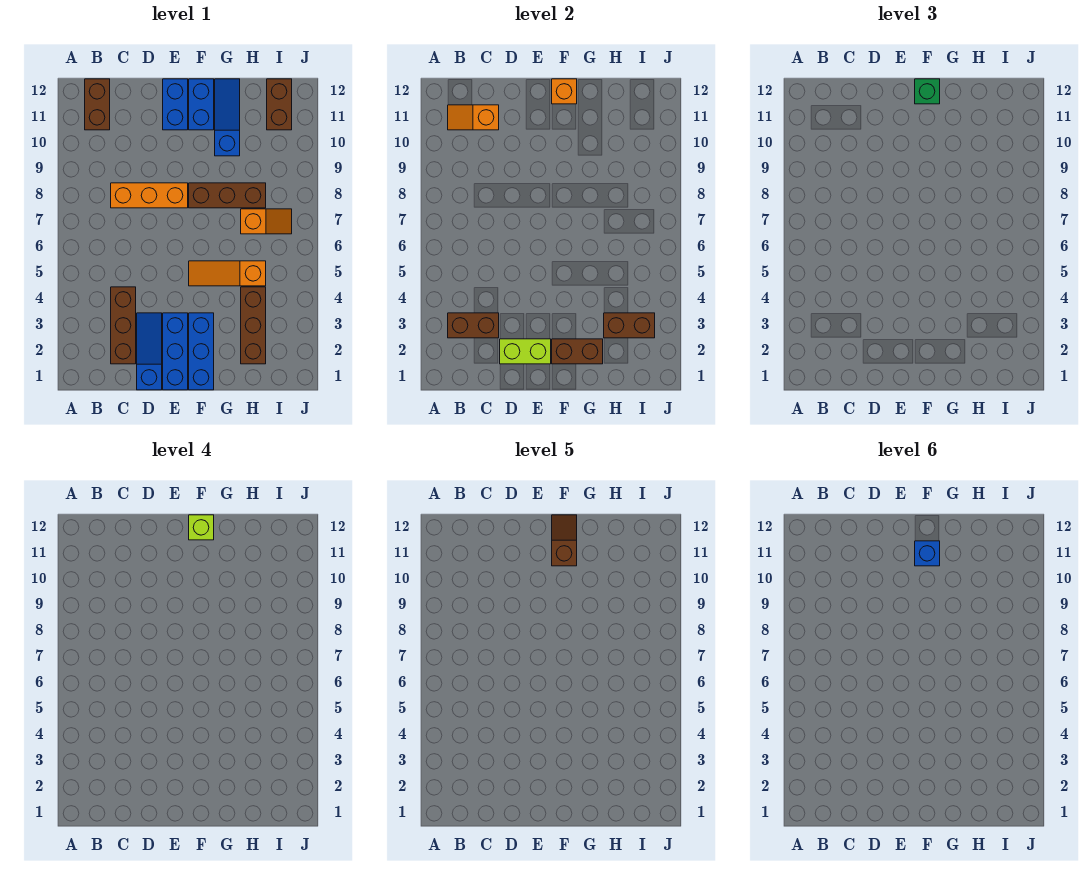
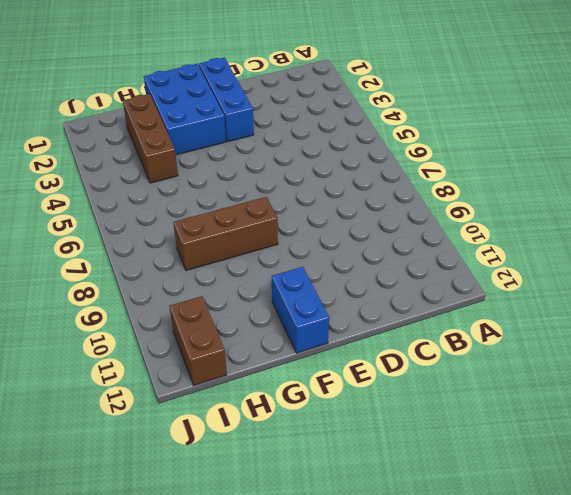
blue 2x3 brick [144,64,226,155] -> blue 1x3 brick [189,313,214,390]
none -> brown 1x2 brick [85,79,110,130]
none -> brown 1x3 brick [111,287,136,364]
none -> orange 1x3 brick [111,183,188,208]

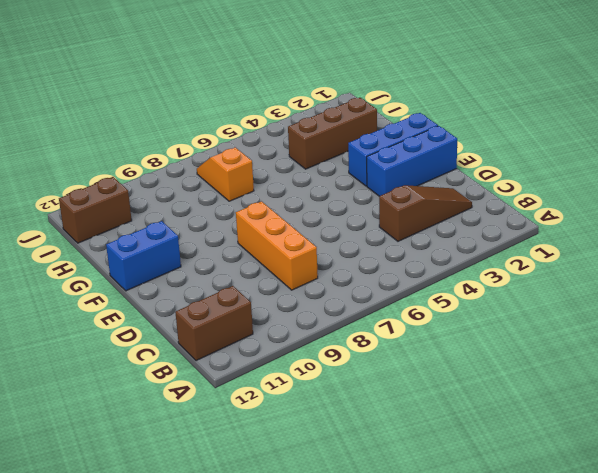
brown 1x3 slope [379,185,472,241] -> brown 1x3 brick [111,287,136,364]
none -> blue 1x3 slope [137,313,162,390]
none -> blue 1x2 brick [163,79,188,130]
none -> orange 1x3 slope [189,261,266,286]

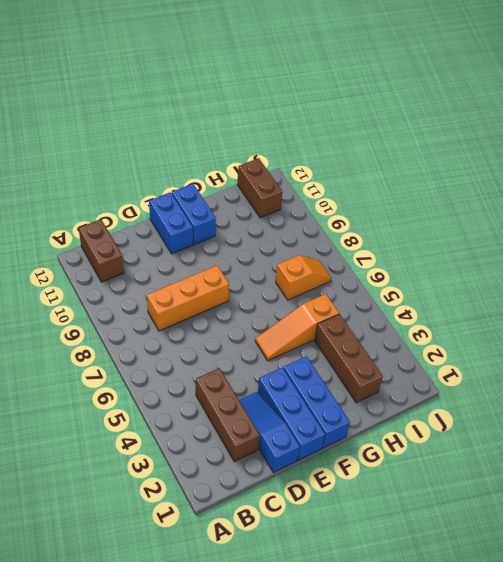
none -> brown 1x3 brick [189,183,266,208]
none -> blue 1x3 slope [215,79,240,156]
none -> brown 1x2 brick [448,313,499,338]

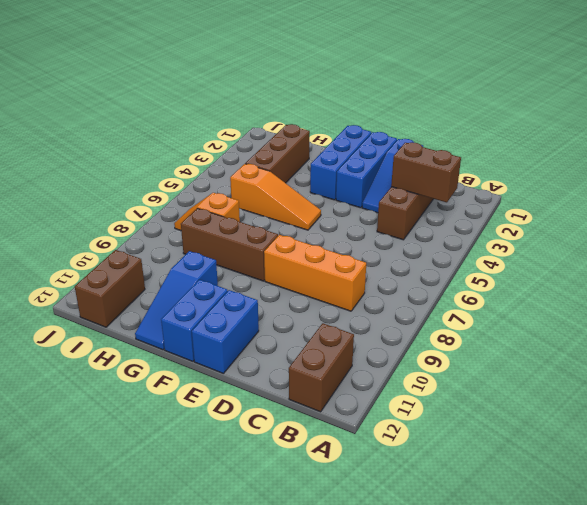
none -> orange 1x2 slope [448,105,499,130]
none -> lime 1x2 brick [500,339,551,364]
none -> brown 1x2 brick [552,339,603,364]

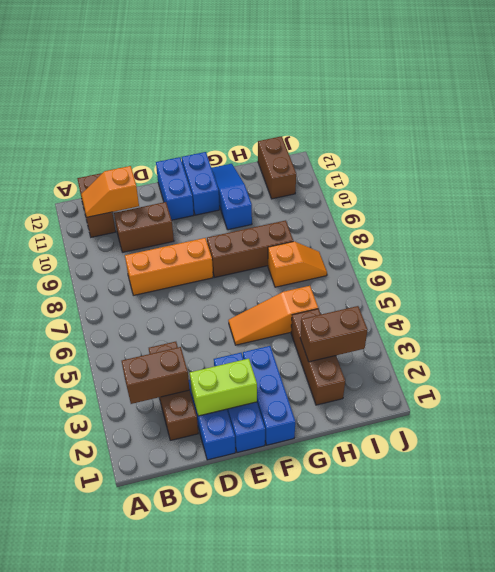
brown 1x2 brick [114,202,174,252] -> brown 1x2 brick moved to [552,339,603,364]
none -> orange 1x1 brick [552,79,577,104]
none -> green 1x1 brick [915,79,940,104]
none -> lime 1x1 brick [189,515,214,540]

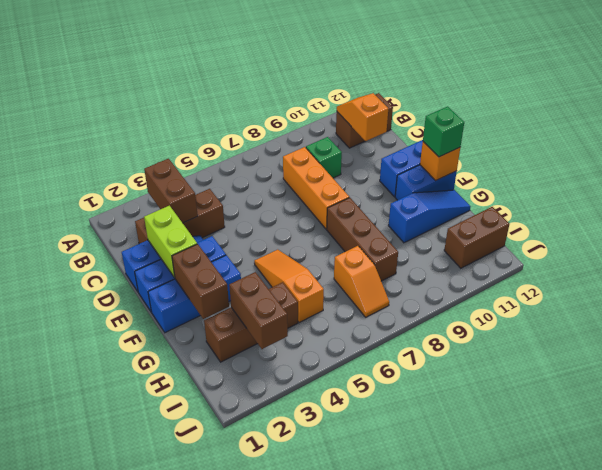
green 1x1 brick [306,137,342,178] -> none
none -> lime 1x1 brick [189,515,214,540]
none -> brown 1x2 slope [552,515,577,566]
none -> blue 1x1 brick [915,541,940,566]

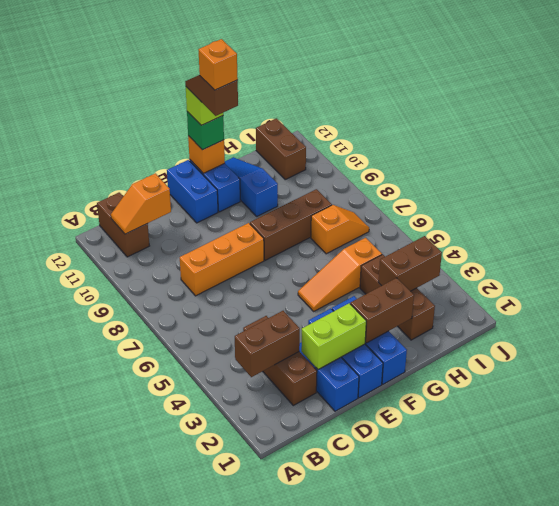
orange 1x1 brick [198,39,238,90] -> blue 1x1 brick [915,541,940,566]

